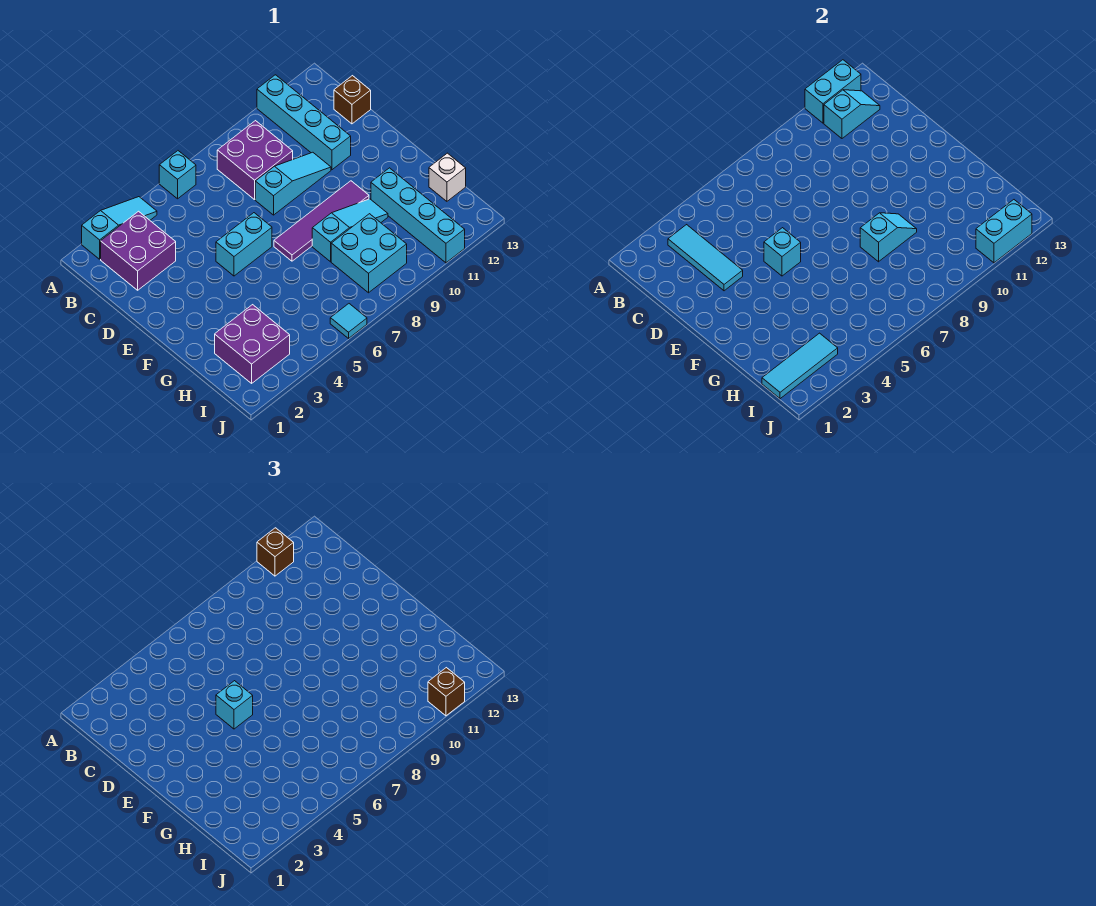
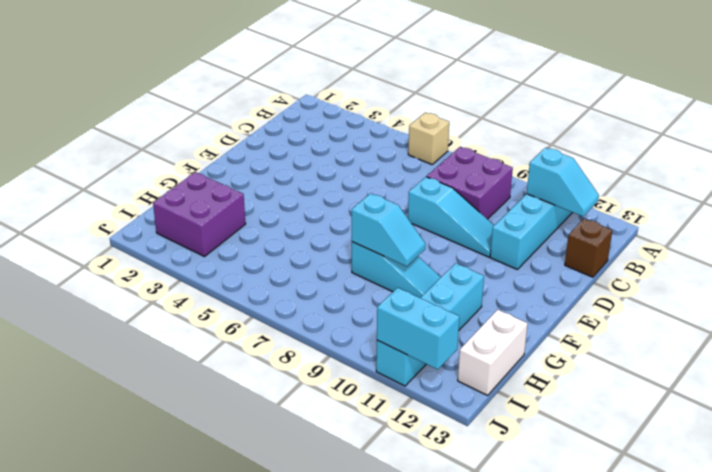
tan 1x1 brick [408,112,449,164] -> cyan 1x1 brick [159,151,196,199]
white 1x2 brick [458,310,528,395] -> white 1x1 brick [429,153,466,201]
none -> cyan 1x3 slope [82,197,157,259]
none -> purple 2x2 brick [101,211,176,290]
none -> cyan 1x2 brick [216,213,272,276]

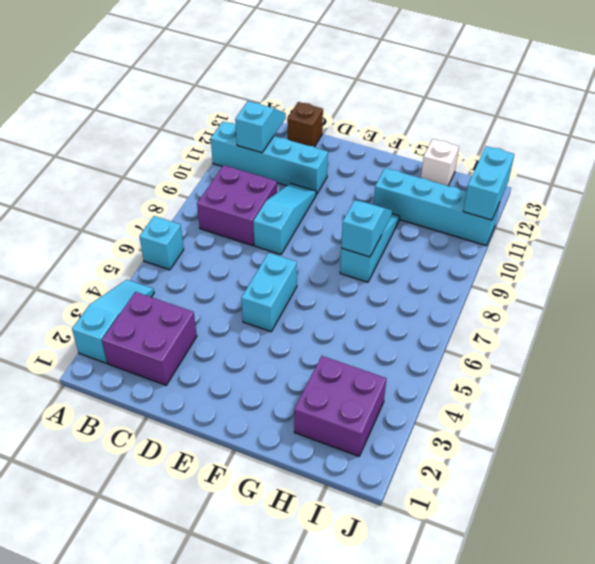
none -> purple 1x4 tile [274,181,369,261]
none -> cyan 2x2 brick [331,214,407,293]
none -> cyan 1x1 tile [330,304,367,338]

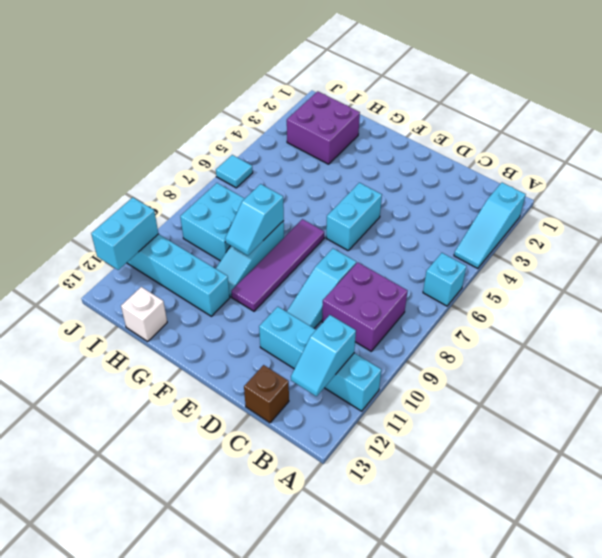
none -> purple 2x2 brick [101,211,176,290]
none -> cyan 1x2 brick [805,60,861,123]
none -> cyan 1x3 tile [668,225,743,291]

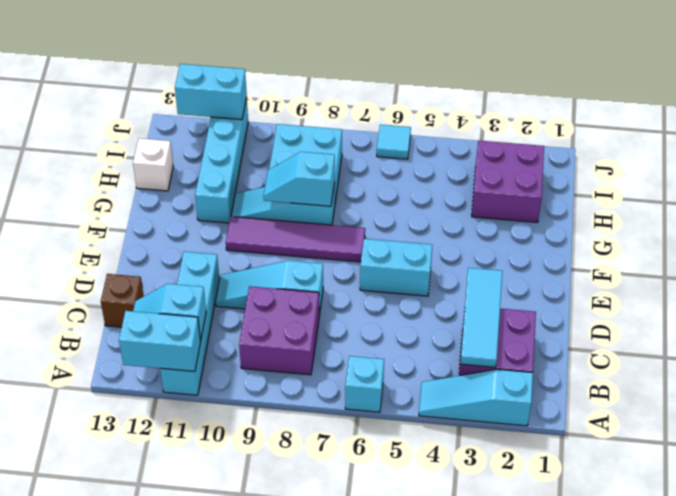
none -> cyan 1x1 brick [764,228,801,276]
none -> cyan 1x3 tile [762,333,838,399]
none -> brown 1x1 brick [257,528,294,576]

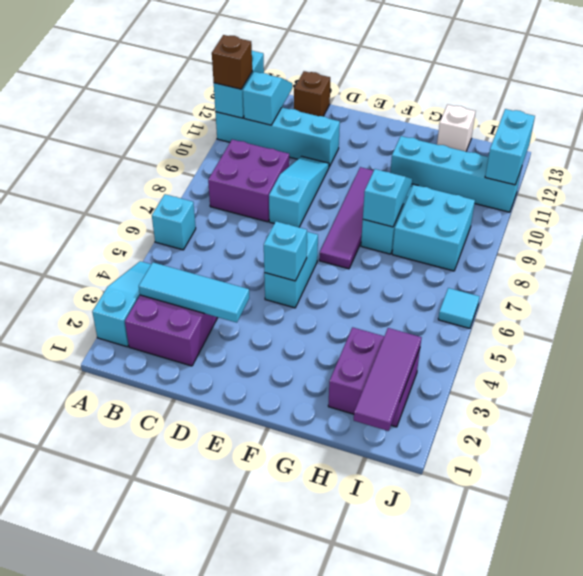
purple 1x3 tile [354,328,422,431] -> cyan 1x3 tile [762,333,838,399]
none -> cyan 1x1 brick [216,681,253,729]
none -> brown 1x1 brick [428,668,465,716]

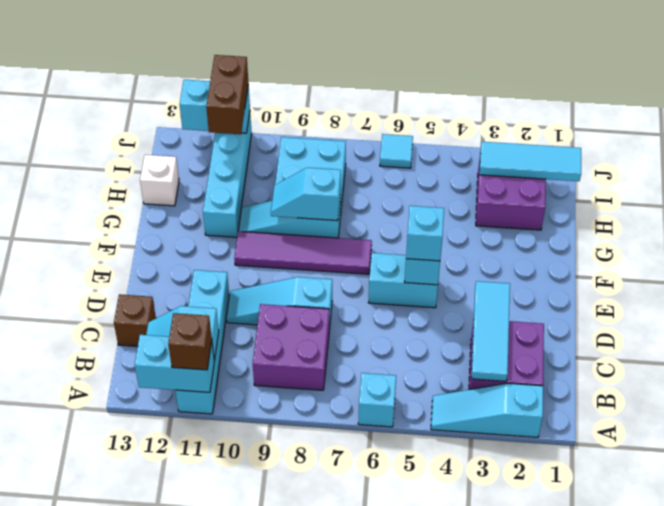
brown 1x2 brick [206,55,248,134] -> brown 1x1 brick [428,668,465,716]

